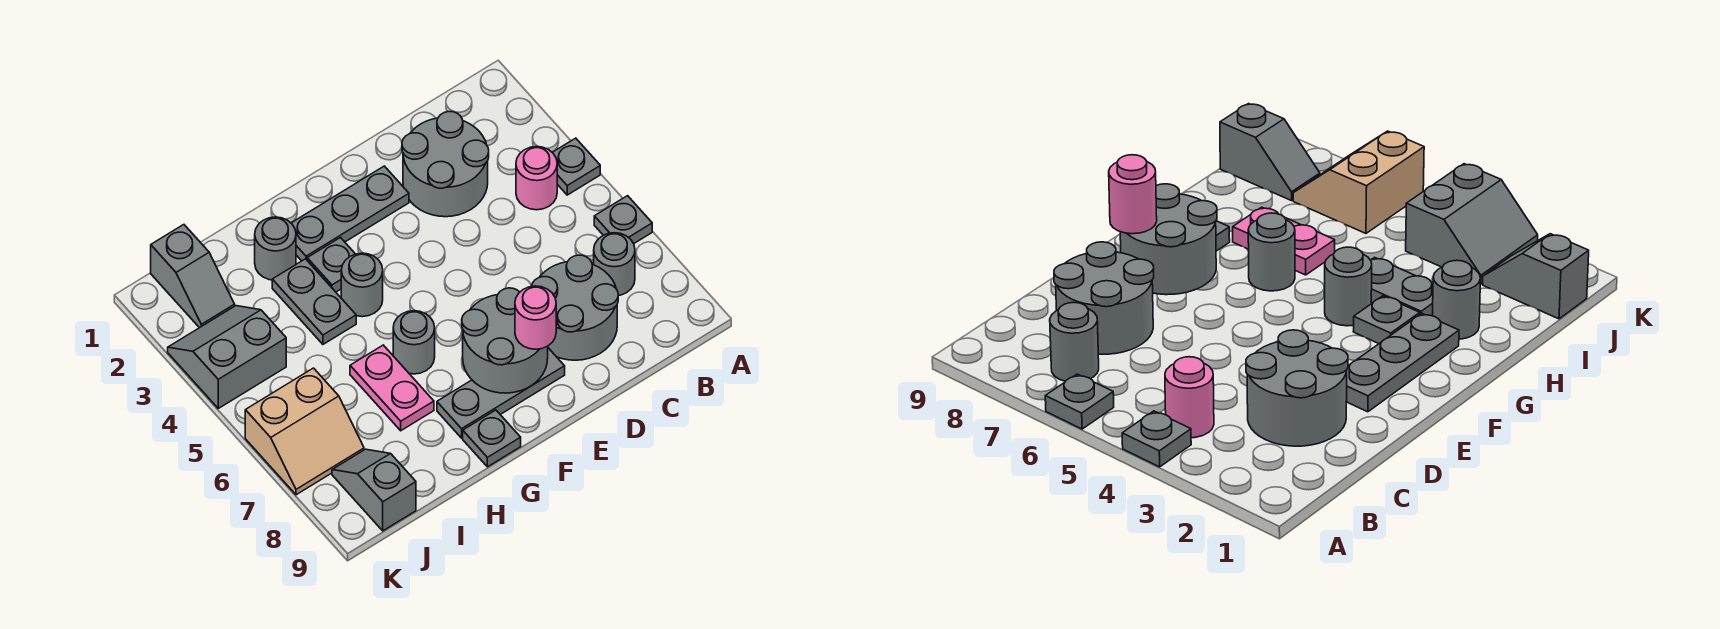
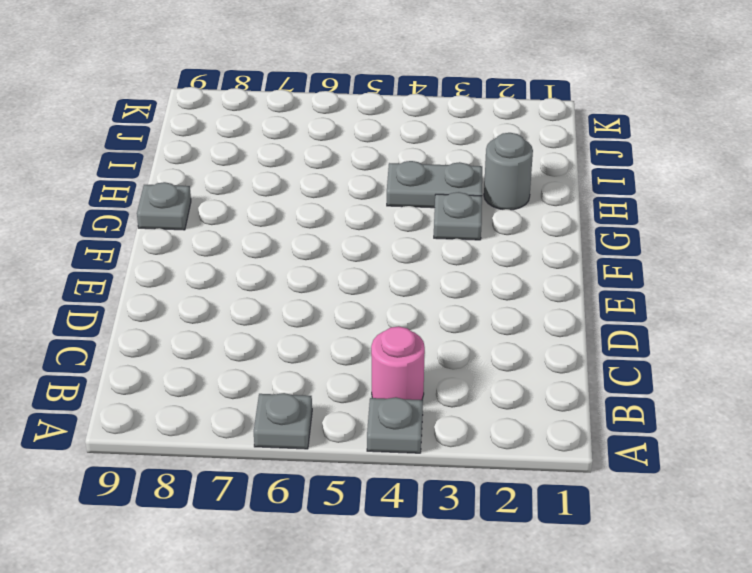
none -> grey 1x1 round brick [594,233,635,296]
none -> grey 2x2 round brick [402,112,489,217]
none -> grey 2x2 round brick [532,255,618,360]

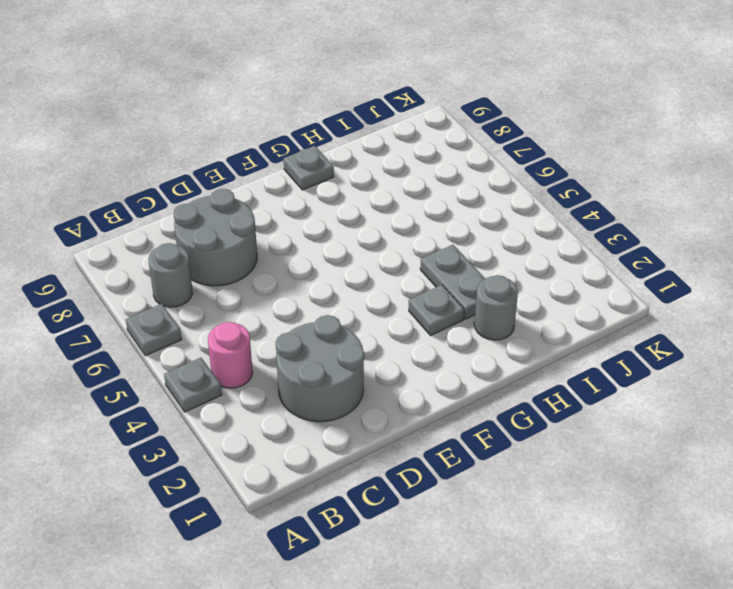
none -> grey 1x3 plate [291,166,409,261]
none -> grey 1x3 plate [437,348,565,438]
none -> grey 1x1 round brick [341,253,383,317]

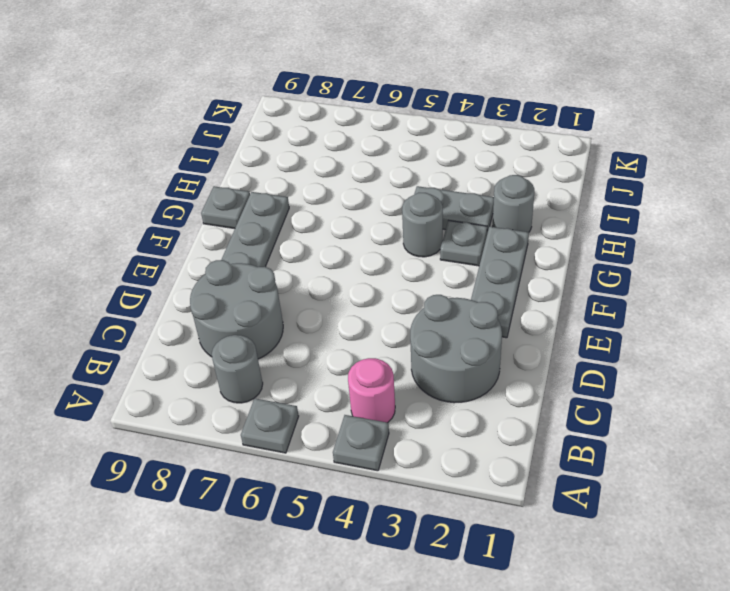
none -> grey 1x1 round brick [393,311,435,374]
none -> pink 1x2 plate [350,345,434,431]
none -> grey 1x2 slope [151,225,235,328]

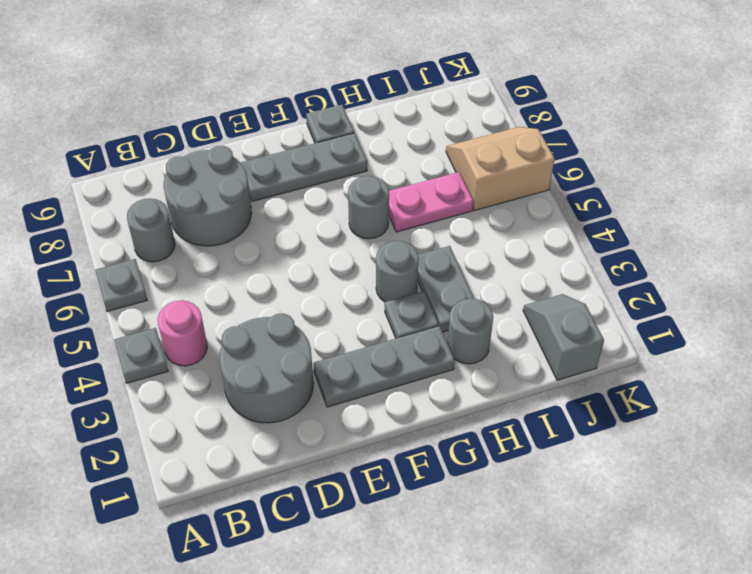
pink 1x2 plate [389,172,474,232] -> pink 1x2 plate turned to [350,345,434,431]
none -> grey 2x2 slope [168,306,286,408]
none -> grey 1x2 slope [332,449,416,531]
none -> grey 2x2 round brick [462,288,548,393]

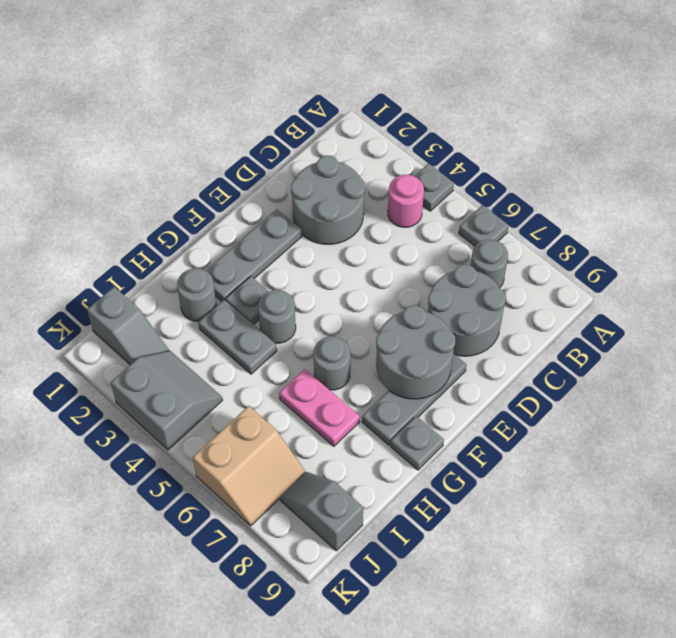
grey 2x2 slope [111,351,222,450] -> grey 2x2 slope turned to [168,306,286,408]
none -> pink 1x1 round brick [515,286,556,349]

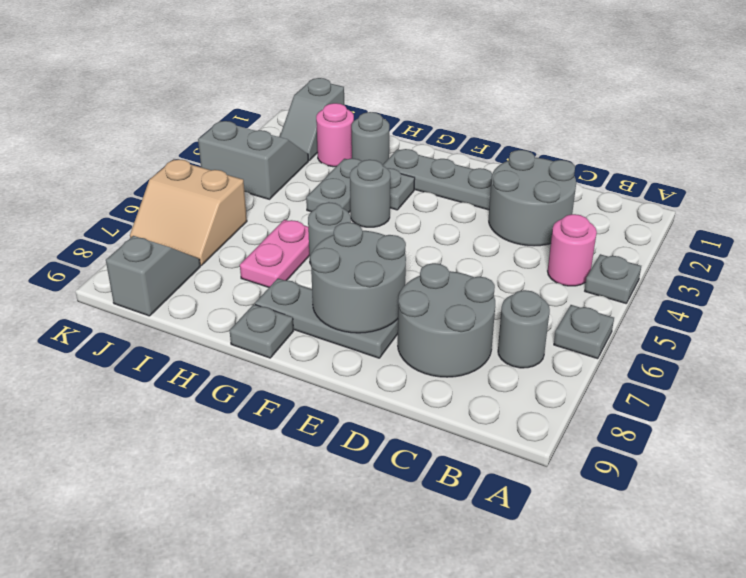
pink 1x1 round brick [316,103,354,167] -> pink 1x1 round brick moved to [515,286,556,349]

